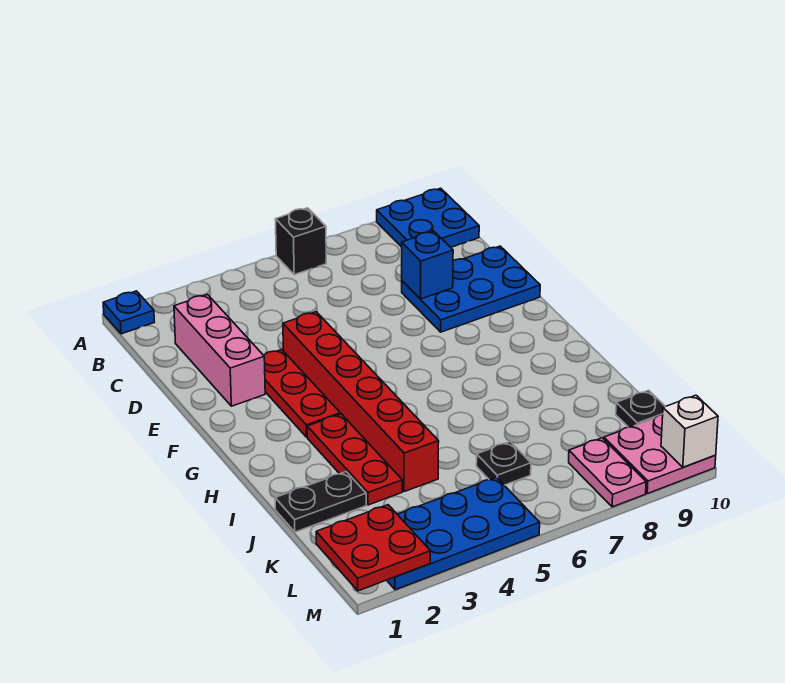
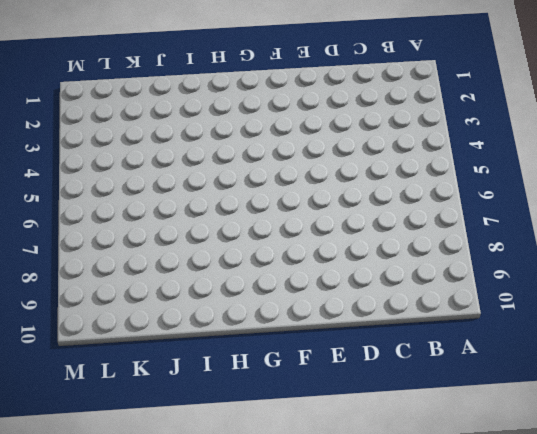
none -> blue 1x1 plate [103,291,154,334]
none -> black 1x1 brick [275,208,326,275]
none -> blue 2x2 plate [377,188,479,247]

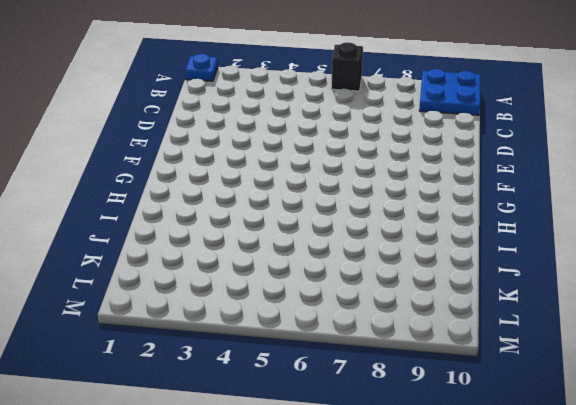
none -> pink 1x3 brick [174,295,265,406]
none -> blue 2x3 plate [402,246,540,332]
none -> red 1x3 plate [264,349,340,437]

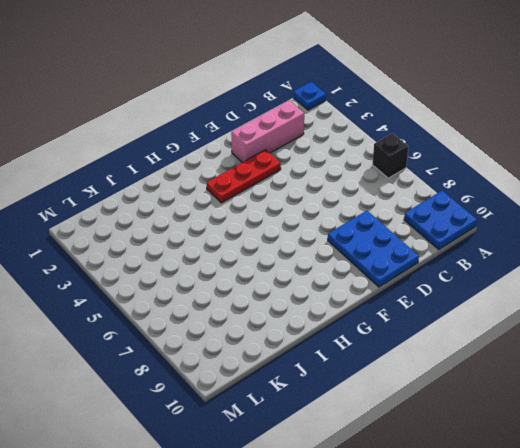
none -> red 1x6 brick [283,312,439,492]
none -> red 1x3 plate [307,414,402,505]
none -> black 1x2 plate [275,472,366,532]

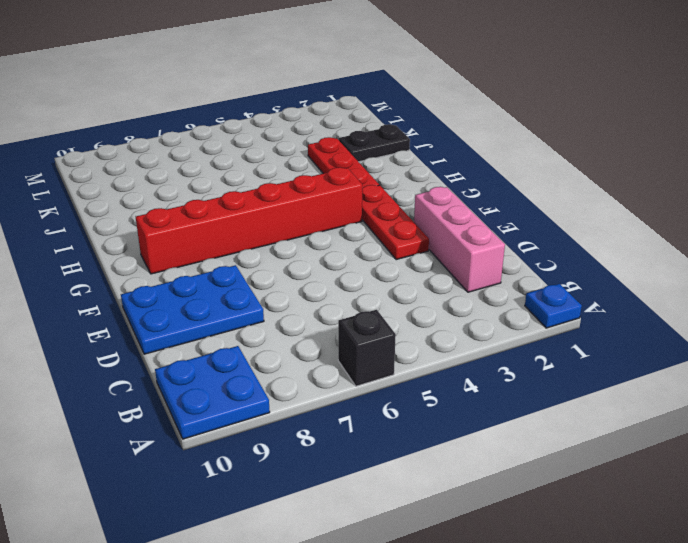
red 1x6 brick [136,167,362,274] -> red 1x6 brick turned to [283,312,439,492]
none -> black 1x1 plate [476,442,531,485]
none -> black 1x1 plate [616,390,665,427]
none -> blue 2x4 plate [387,477,540,590]

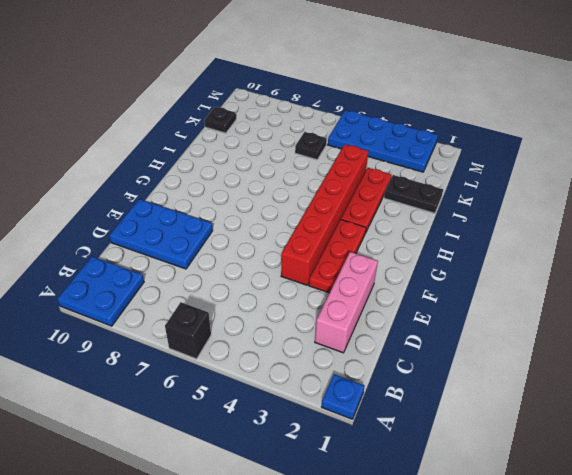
none -> pink 1x2 plate [569,438,646,507]
none -> pink 2x2 plate [604,415,716,493]
none -> blue 1x1 brick [402,231,453,299]

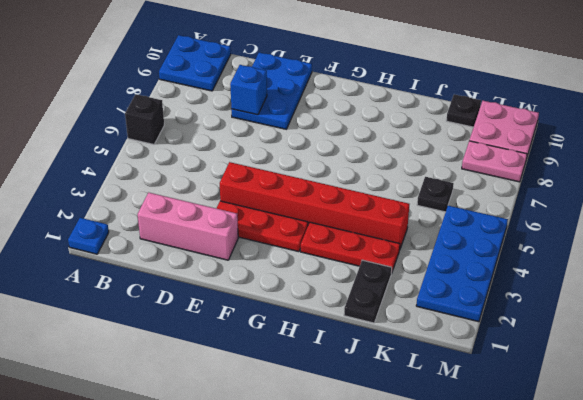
none -> red 2x2 plate [316,505,430,591]
none -> white 1x1 brick [661,395,718,467]

